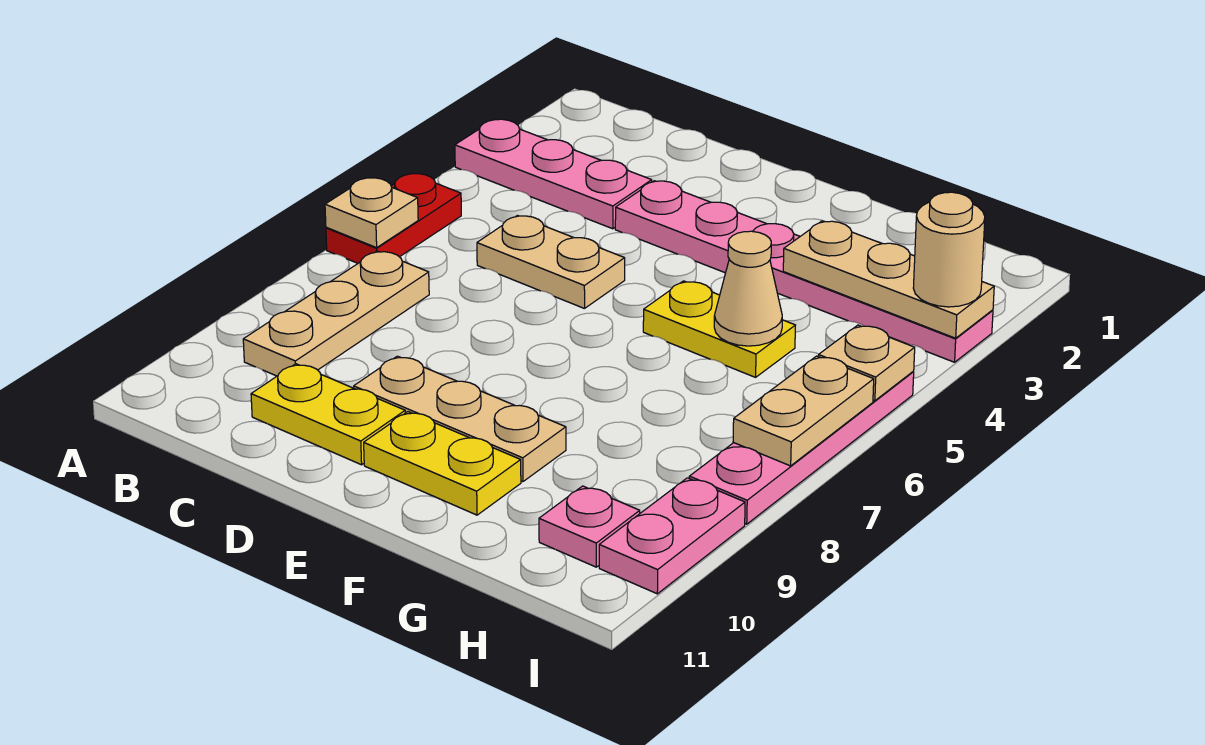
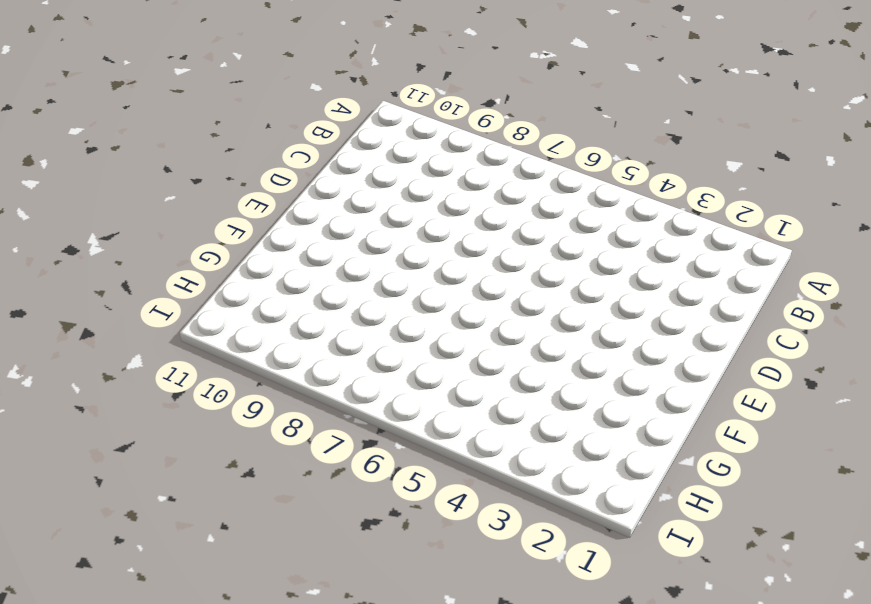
none -> pink 1x3 plate [455,119,652,229]
none -> red 1x2 plate [326,173,461,263]
none -> tan 1x3 plate [243,251,429,376]

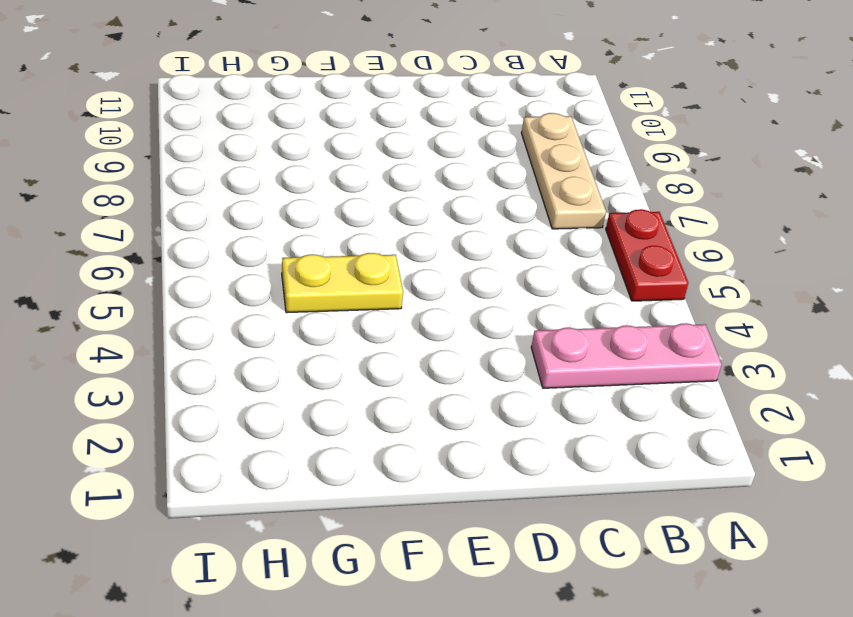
none -> tan 1x2 plate [477,216,625,309]
none -> yellow 1x2 plate [251,364,405,465]
none -> pink 1x6 plate [615,181,993,362]

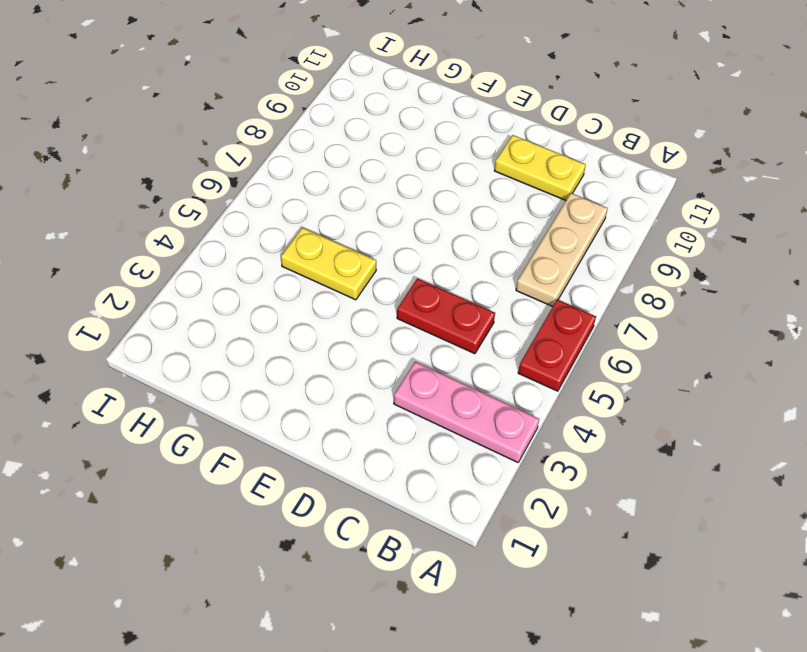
red 1x2 plate [397,278,495,354] -> tan 1x2 plate [477,216,625,309]
none -> pink 1x6 plate [615,181,993,362]
none -> tan 1x3 plate [354,356,566,482]
none -> yellow 1x2 plate [364,412,521,515]

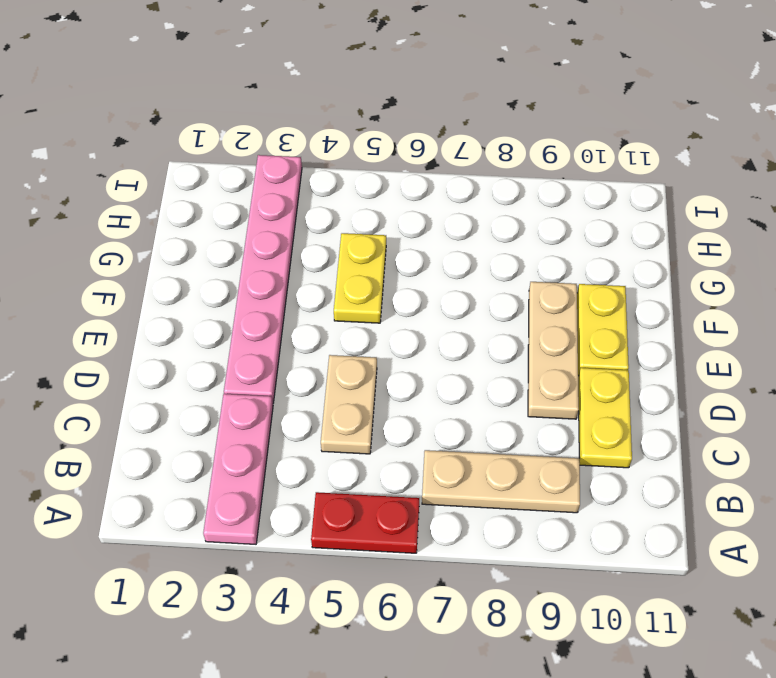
none -> pink 1x1 plate [539,486,640,567]
none -> pink 1x4 plate [689,372,914,524]
none -> pink 1x2 plate [599,478,745,594]

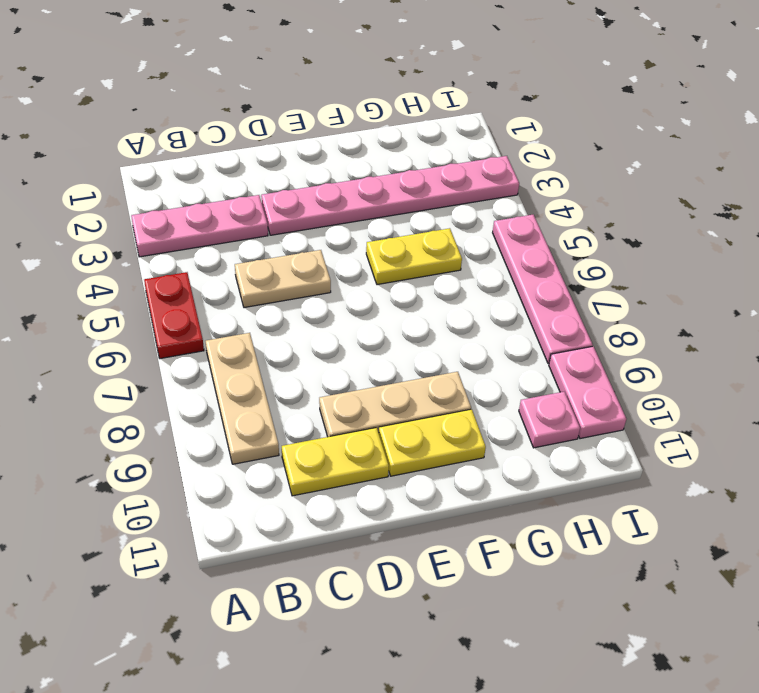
none -> tan 1x1 plate [325,178,418,248]
none -> tan 1x3 plate [783,221,994,338]
none -> tan 1x1 cone [714,231,782,346]

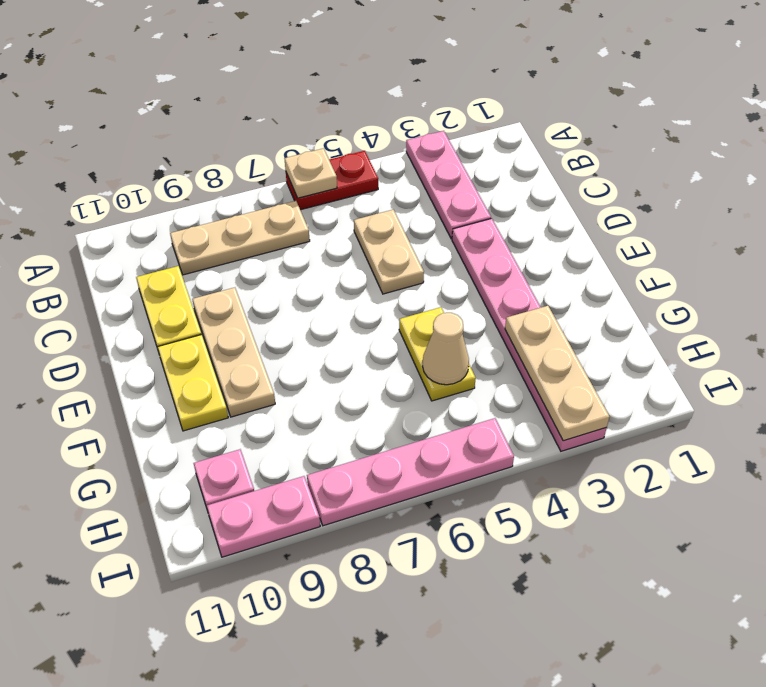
none -> tan 1x1 plate [819,325,915,401]
none -> tan 1x2 plate [733,356,874,466]
none -> tan 1x1 round brick [913,192,985,307]

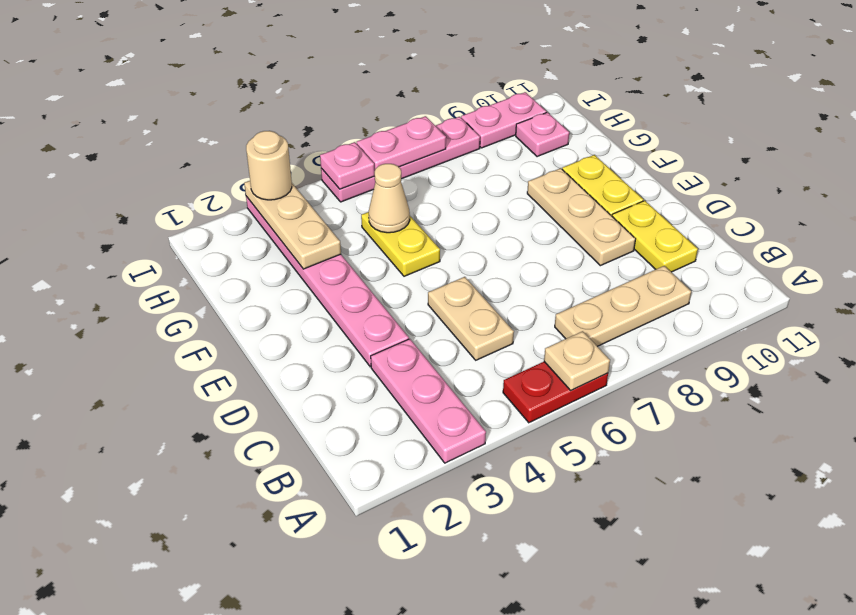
pink 1x1 plate [320,142,375,189] -> tan 1x1 plate [819,325,915,401]
pink 1x2 plate [357,116,446,170] -> tan 1x2 plate [733,356,874,466]

